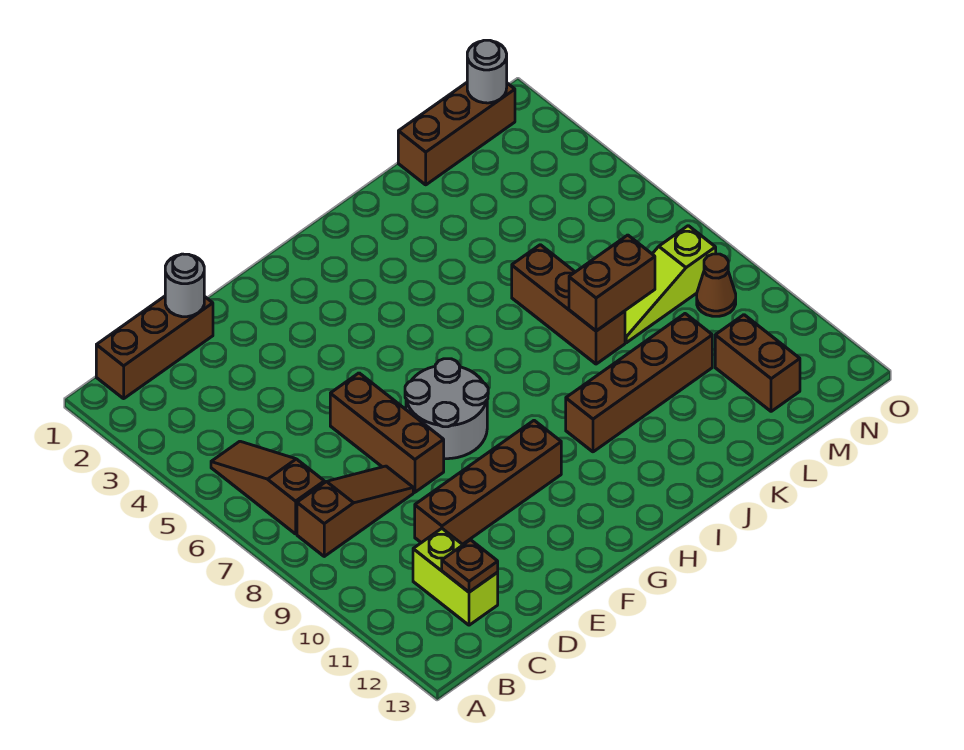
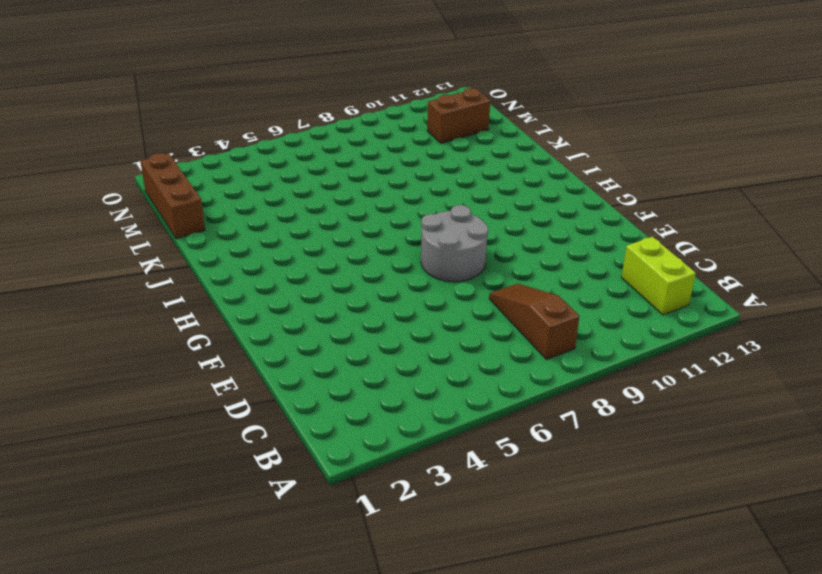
lime 1x2 brick [622,237,696,315] -> lime 1x2 brick turned to [413,528,498,625]
none -> brown 1x3 brick [96,296,213,399]
none -> brown 1x3 slope [211,441,324,534]
none -> brown 1x4 brick [415,421,561,544]

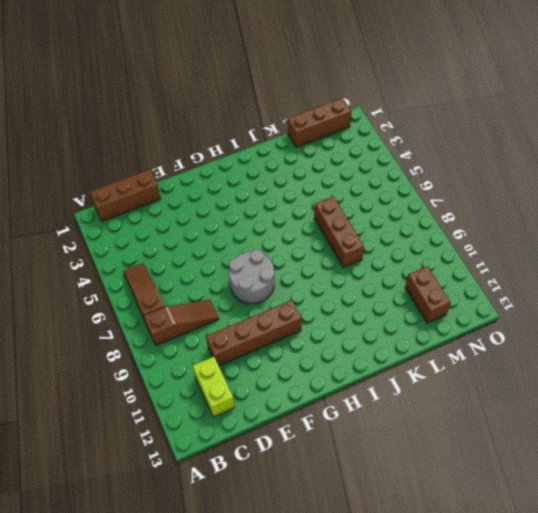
none -> brown 1x3 brick [330,373,444,492]
none -> brown 1x4 brick [566,314,712,452]
none -> lime 1x3 slope [625,226,716,343]

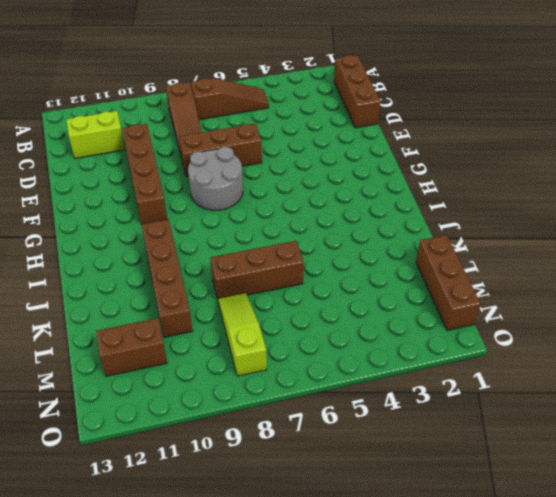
none -> brown 1x1 cone [697,254,736,316]
none -> brown 1x1 plate [442,540,498,592]
none -> grey 1x1 round brick [165,254,204,317]

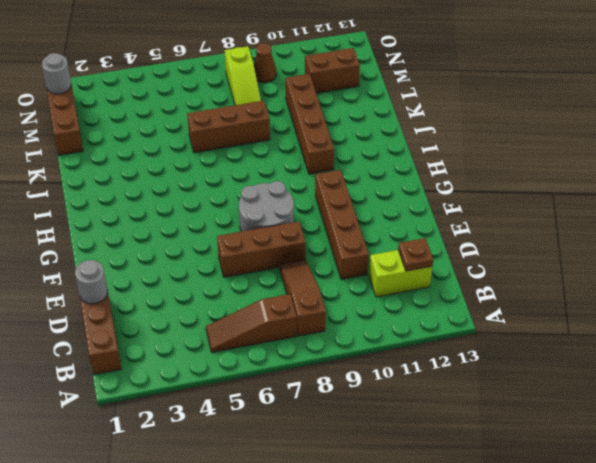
none -> brown 1x2 brick [569,235,655,331]

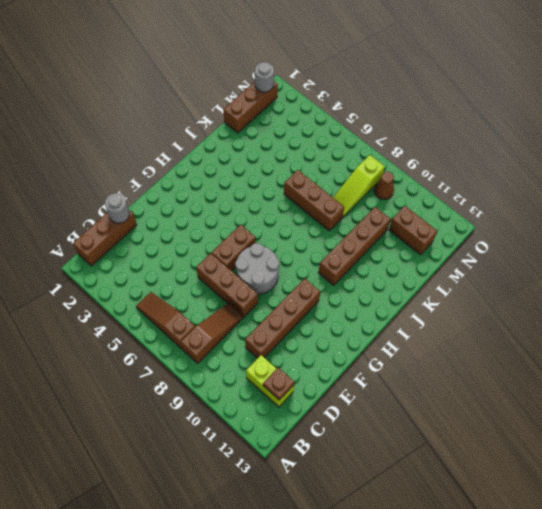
brown 1x2 brick [211,225,256,271] -> brown 1x2 brick moved to [569,235,655,331]

